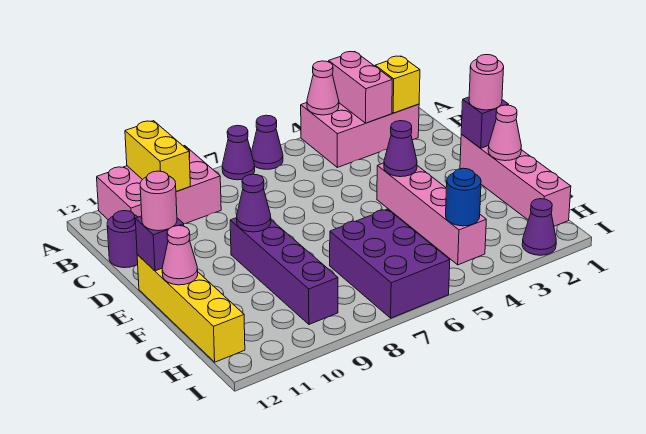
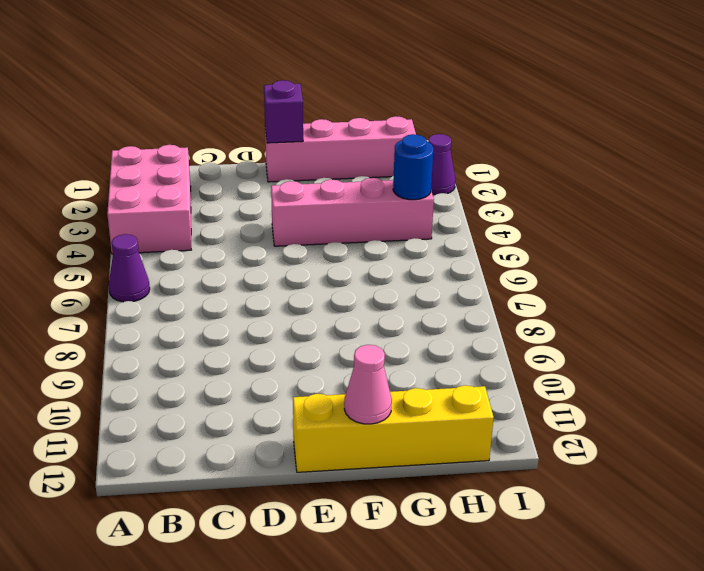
none -> purple 1x1 cone [222,125,255,180]
none -> pink 2x3 brick [97,146,221,224]
none -> purple 1x1 round brick [107,211,138,268]

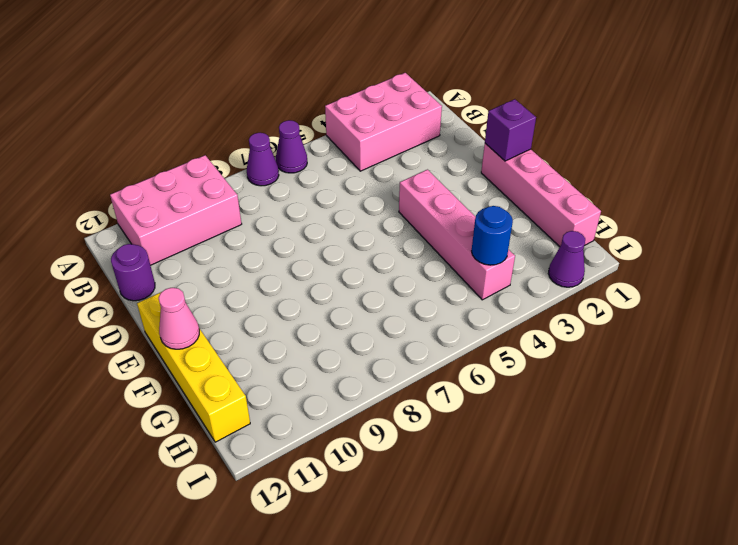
none -> purple 1x4 brick [230,218,338,324]
none -> purple 2x3 brick [330,209,450,318]
none -> pink 1x2 brick [329,52,392,123]

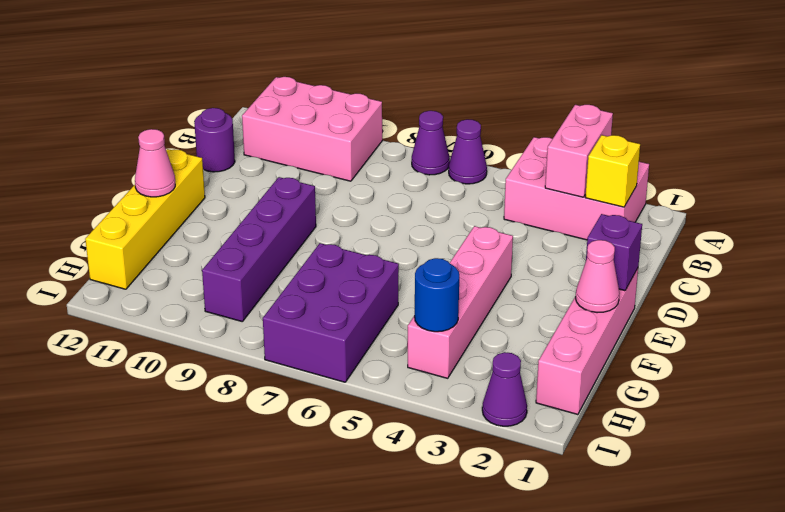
none -> pink 1x1 cone [307,61,339,115]
none -> yellow 1x2 brick [125,121,190,192]
none -> purple 1x1 cone [384,121,417,177]

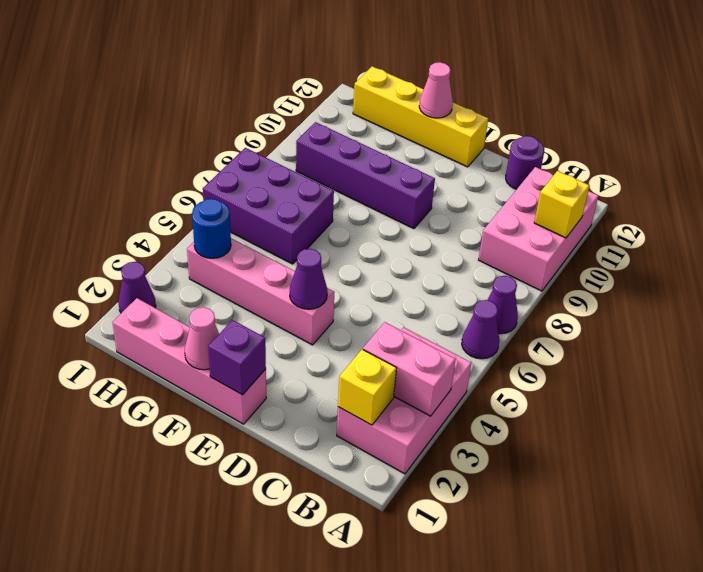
yellow 1x1 brick [534,171,590,238] -> yellow 1x2 brick [125,121,190,192]
none -> pink 1x1 cone [307,61,339,115]
none -> purple 1x1 cone [237,174,271,232]
none -> purple 1x1 brick [135,216,184,271]

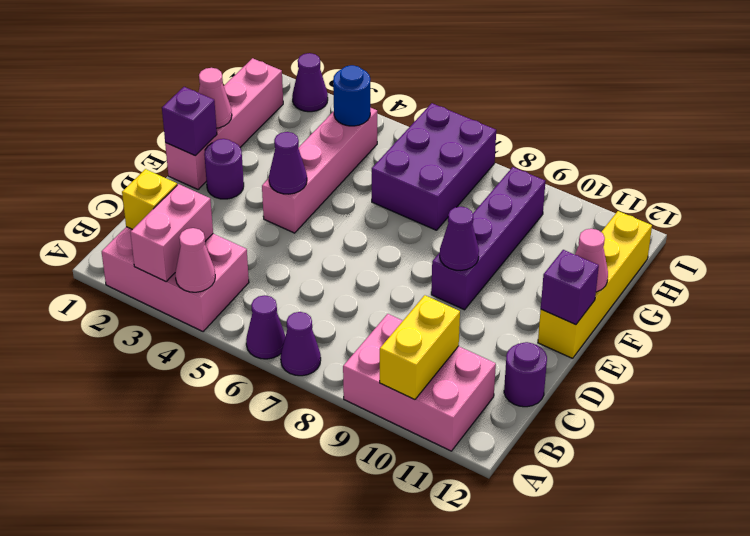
purple 1x1 round brick [204,139,244,199] -> none
none -> pink 1x1 round brick [469,55,504,110]
none -> pink 1x1 round brick [140,171,177,231]

